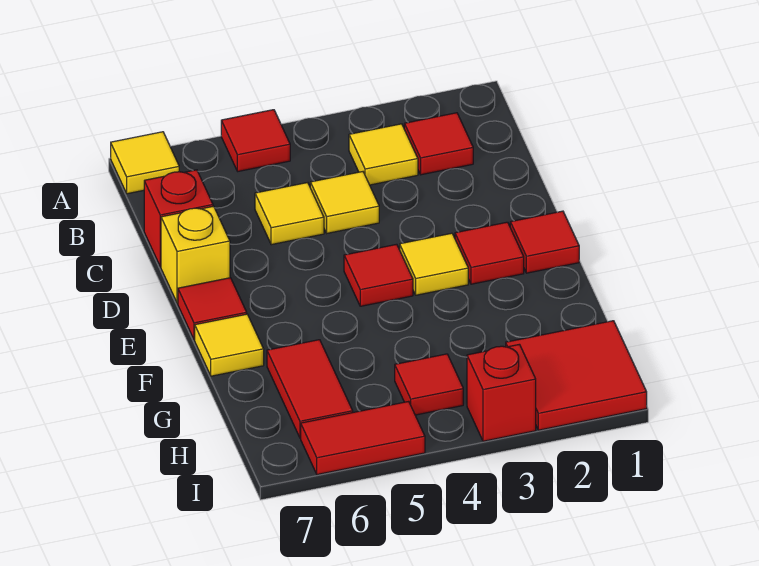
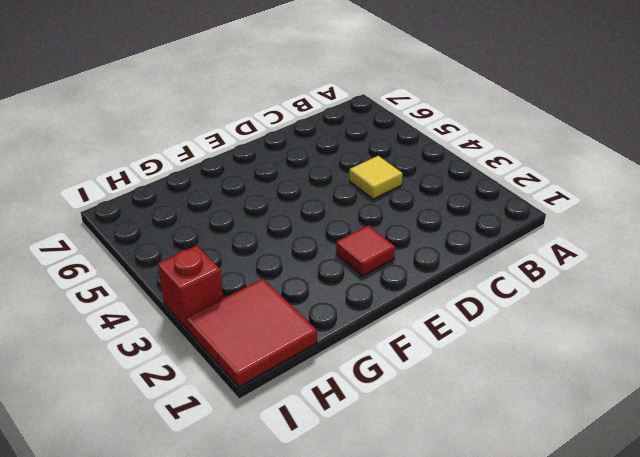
none -> red 1x1 tile [221,110,290,171]
none -> yellow 1x1 tile [111,132,179,194]
none -> red 1x1 tile [404,113,473,175]

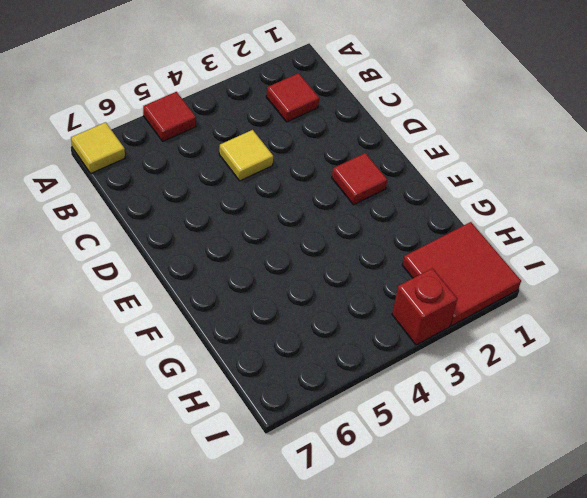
none -> yellow 1x1 tile [349,124,418,185]
none -> yellow 1x1 tile [255,183,324,245]
none -> red 1x1 brick [144,170,213,267]

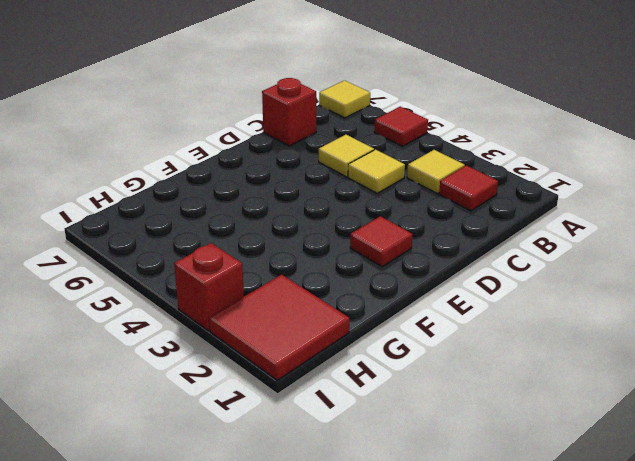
none -> yellow 1x1 brick [161,206,230,303]
none -> red 1x1 tile [510,211,579,273]
none -> yellow 1x1 tile [400,233,468,295]

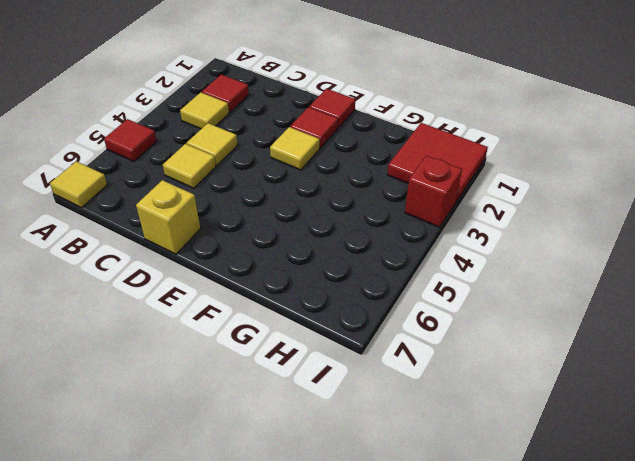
none -> red 1x1 brick [144,170,213,267]
none -> red 1x1 tile [344,244,413,306]
none -> red 1x1 tile [178,278,247,340]

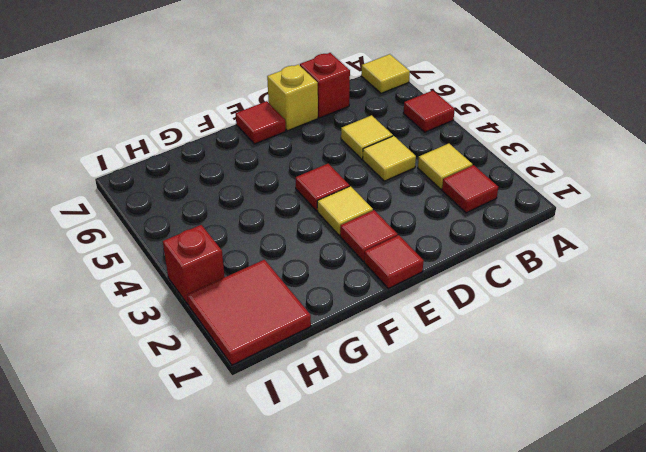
none -> yellow 1x1 tile [195,314,264,376]
none -> red 1x2 tile [267,340,353,438]
none -> red 1x1 tile [395,354,463,415]

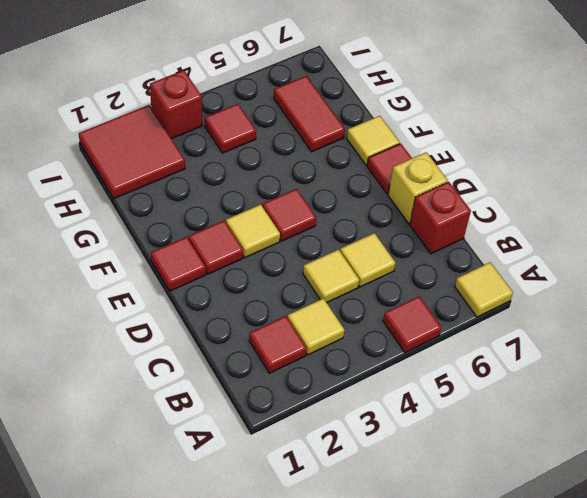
none -> red 1x2 tile [301,401,425,475]

